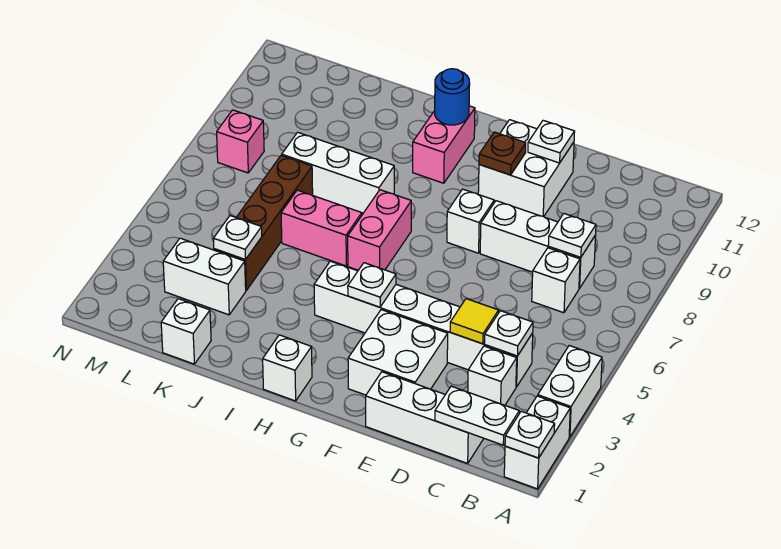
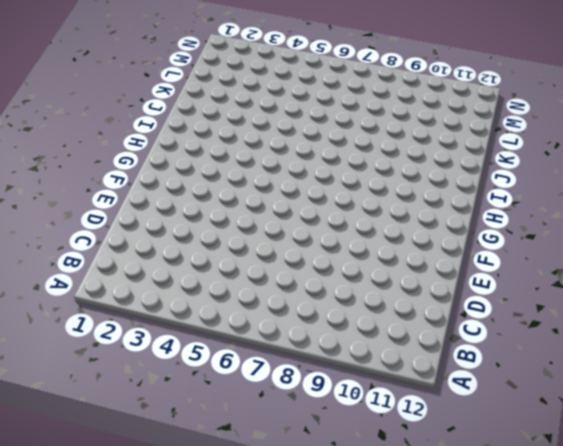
none -> white 1x2 brick [504,396,570,489]
none -> white 1x2 brick [538,346,602,437]
none -> white 1x3 brick [366,372,483,463]

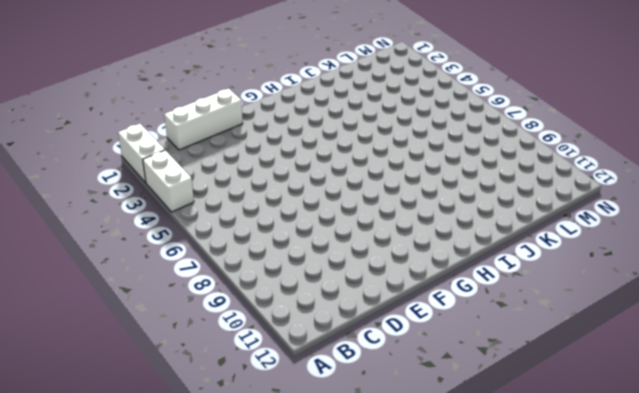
none -> white 1x1 brick [468,346,517,405]
none -> white 1x6 brick [314,261,533,387]
none -> white 1x1 brick [532,248,580,313]

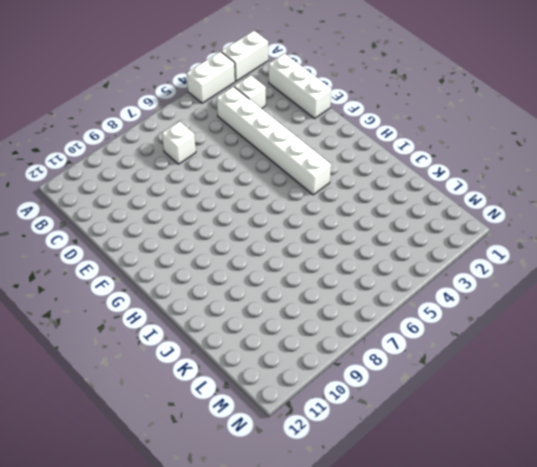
none -> white 1x3 brick [480,201,596,288]
none -> white 2x2 brick [348,310,448,395]
none -> white 2x2 brick [478,120,574,217]

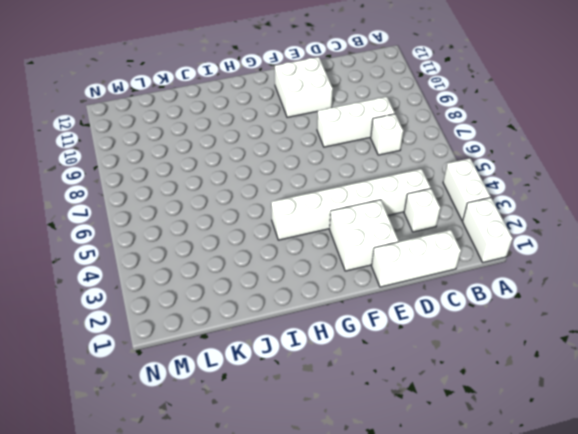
none -> white 1x1 brick [447,189,494,253]
none -> white 1x1 brick [263,335,312,401]
none -> pink 1x2 brick [348,190,411,270]

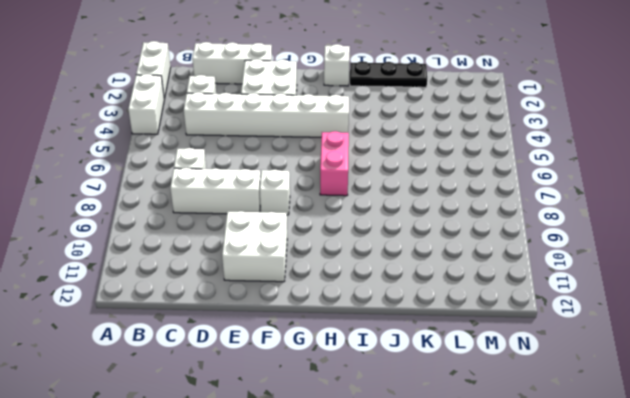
black 1x3 plate [350,61,427,87] -> white 1x1 brick [161,299,211,364]
none -> pink 1x2 brick [413,106,475,183]
none -> pink 1x2 brick [281,190,362,266]
none -> white 1x3 brick [282,132,394,213]

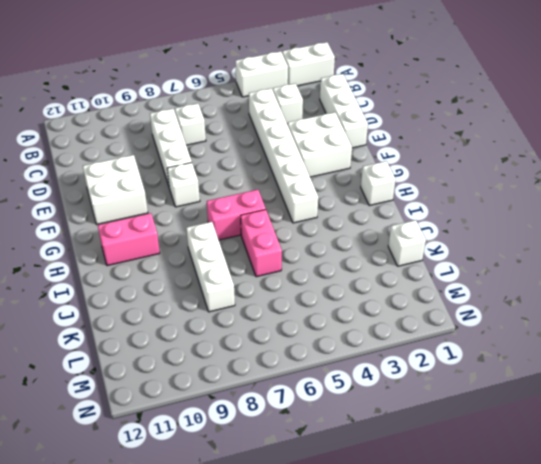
none -> white 1x2 brick [163,238,246,315]
none -> brown 1x4 brick [214,155,313,290]
none -> pink 1x1 brick [217,110,264,173]

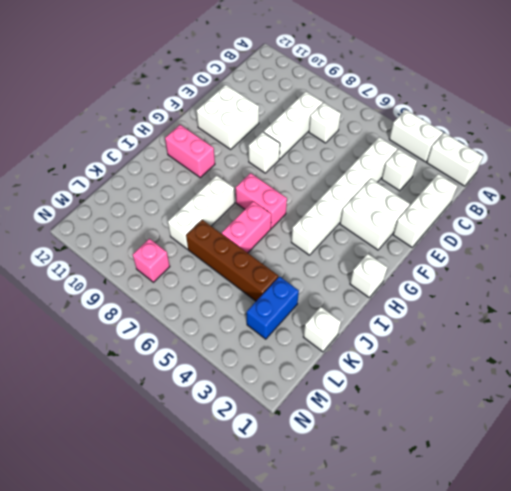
blue 1x2 brick [247,277,299,339] -> white 1x2 brick [163,238,246,315]
none -> white 1x1 plate [505,411,555,458]
none -> white 1x2 plate [435,386,519,445]
none -> white 1x1 plate [485,311,533,356]

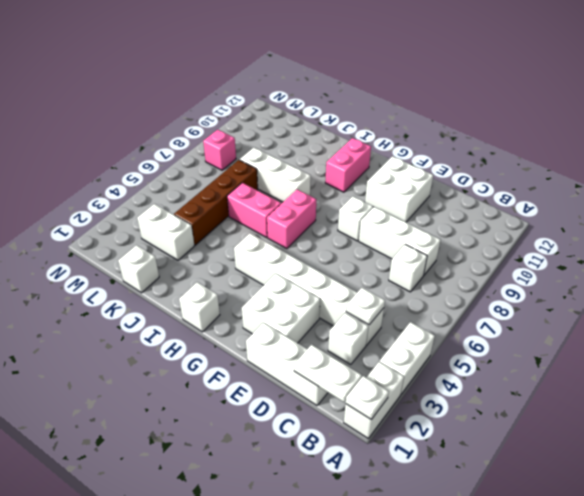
none -> white 1x1 plate [548,214,596,257]
none -> yellow 1x1 tile [450,299,499,344]
none -> white 1x1 plate [528,120,575,163]

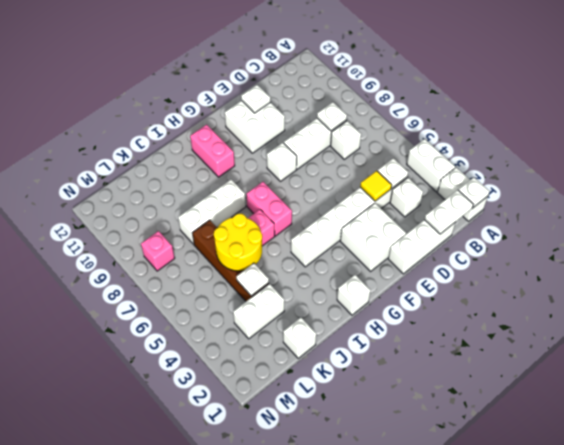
yellow 2x2 round brick [214,214,262,271] -> none
none -> brown 1x1 plate [479,132,526,175]
none -> white 1x1 plate [348,263,396,307]
none -> blue 1x1 round brick [435,69,470,125]

